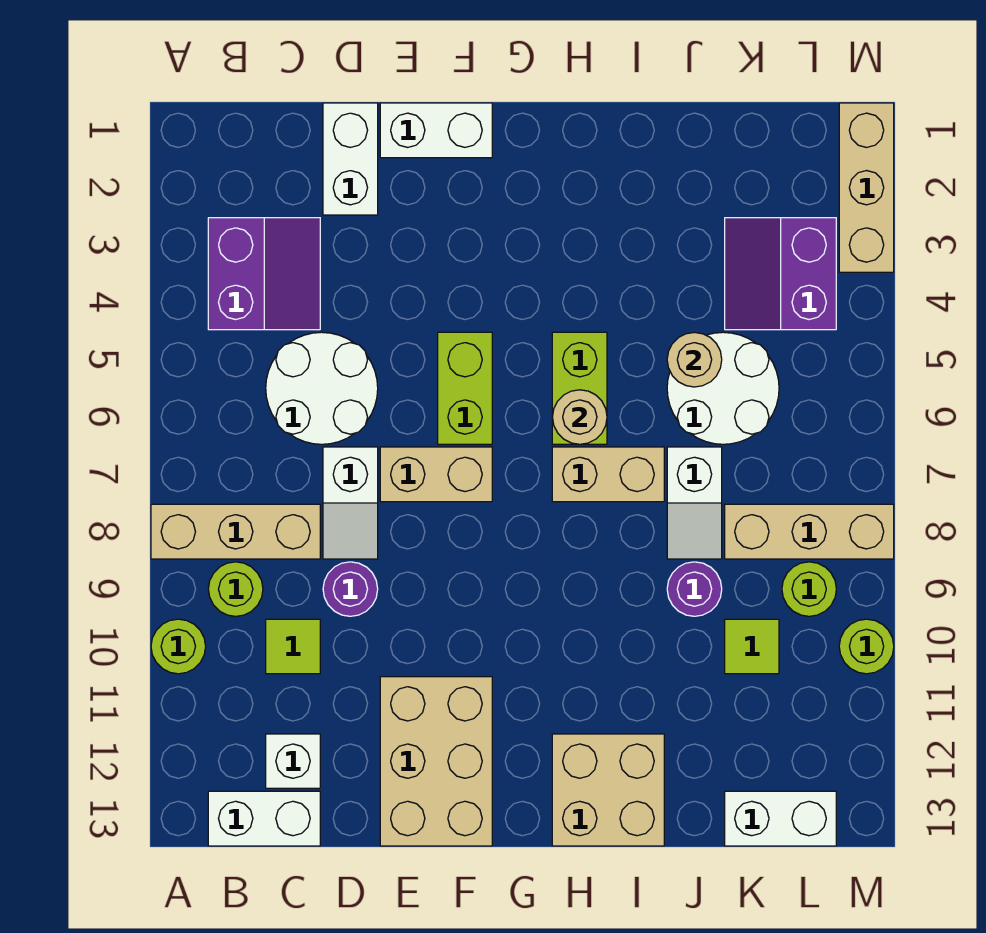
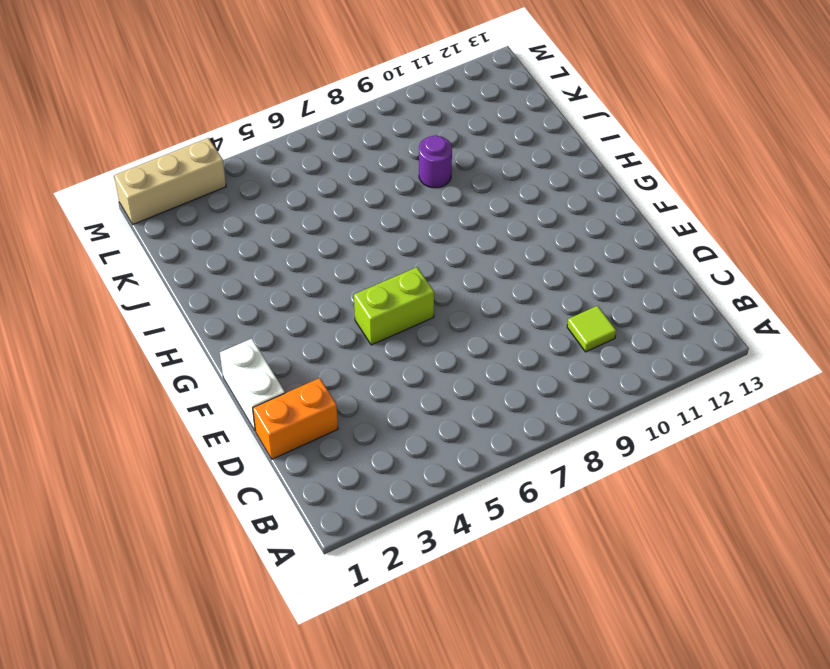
orange 1x2 brick [253,378,338,459] -> white 1x2 brick [323,103,378,215]
none -> tan 1x3 brick [151,504,320,559]
none -> lime 1x1 round brick [151,619,206,674]
none -> purple 2x2 slope [208,218,320,330]
none -> lime 1x1 round brick [208,562,263,616]

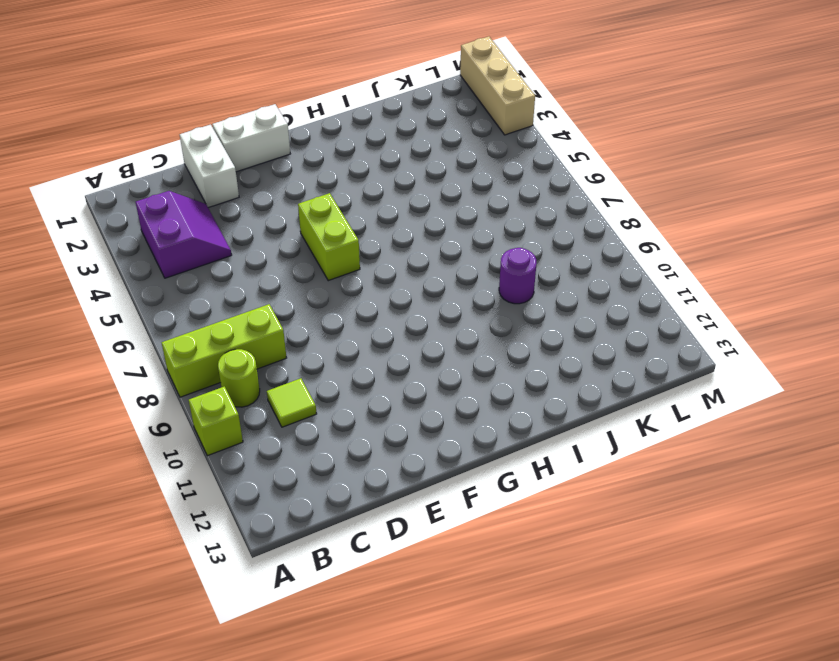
lime 1x3 brick [162,304,287,397] -> tan 1x3 brick [151,504,320,559]
lime 1x1 brick [189,387,243,456] -> lime 1x1 round brick [151,619,206,674]
none -> white 1x2 brick [208,791,320,846]
none -> white 2x2 round brick [266,332,378,444]
none -> white 1x1 brick [266,734,320,788]
none -> white 1x2 slope [323,447,378,559]

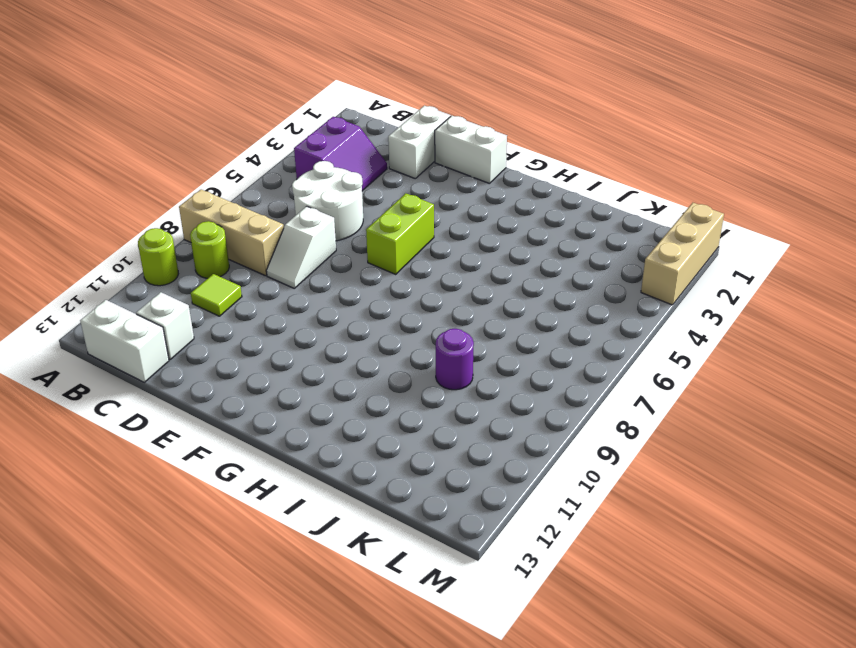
none -> purple 1x1 round brick [323,562,378,616]
none -> tan 1x2 brick [380,447,492,502]
none -> tan 2x3 brick [380,677,492,846]
none -> lime 1x2 brick [552,332,607,444]

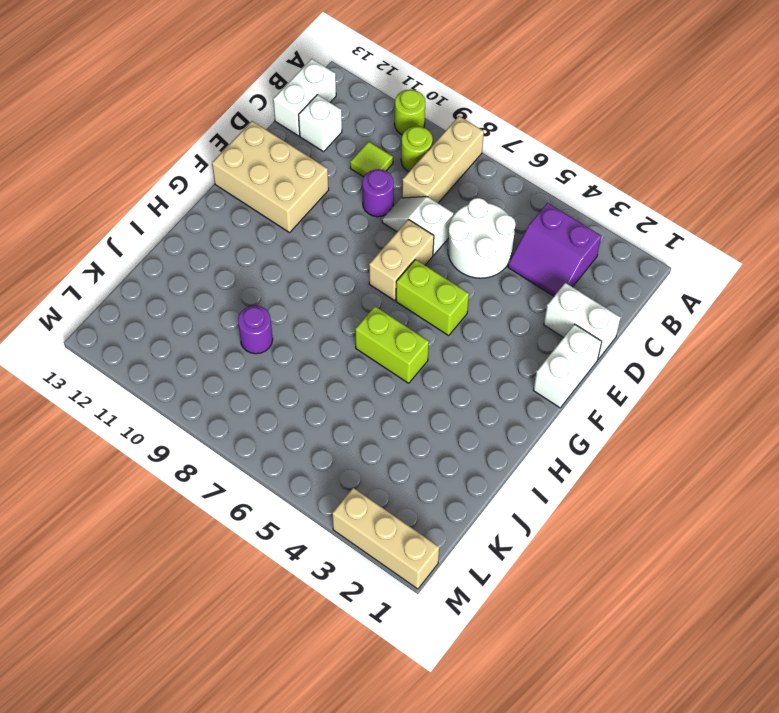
none -> tan 1x2 brick [552,447,664,502]
none -> tan 2x2 brick [552,734,664,846]
none -> white 2x2 round brick [667,332,779,444]
none -> white 1x2 slope [667,447,722,559]

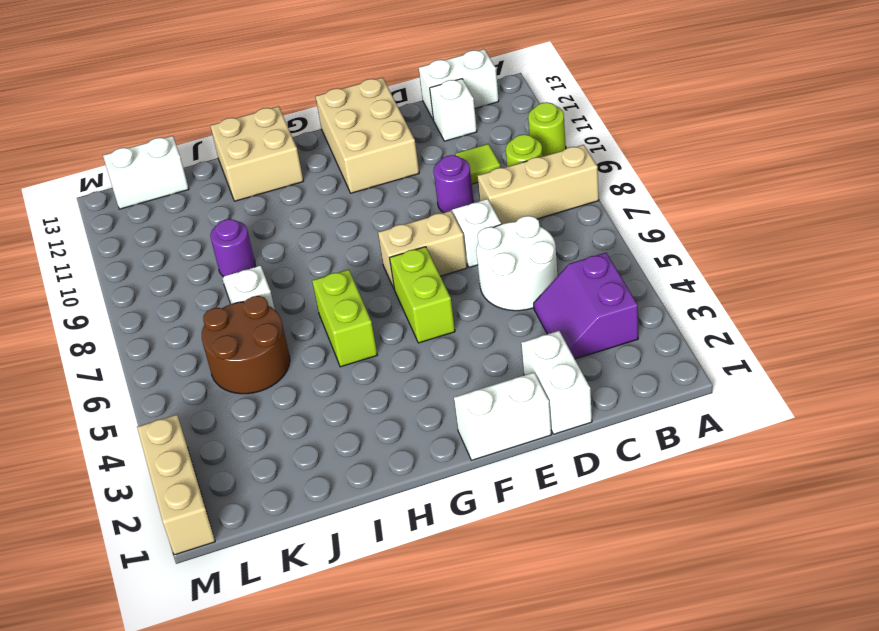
brown 2x2 round brick [202,296,290,394] -> white 2x2 round brick [667,332,779,444]
none -> tan 1x2 brick [552,447,664,502]
none -> purple 2x2 slope [725,218,836,330]
none -> tan 1x3 brick [725,504,894,559]
none -> lime 1x1 tile [725,619,779,674]

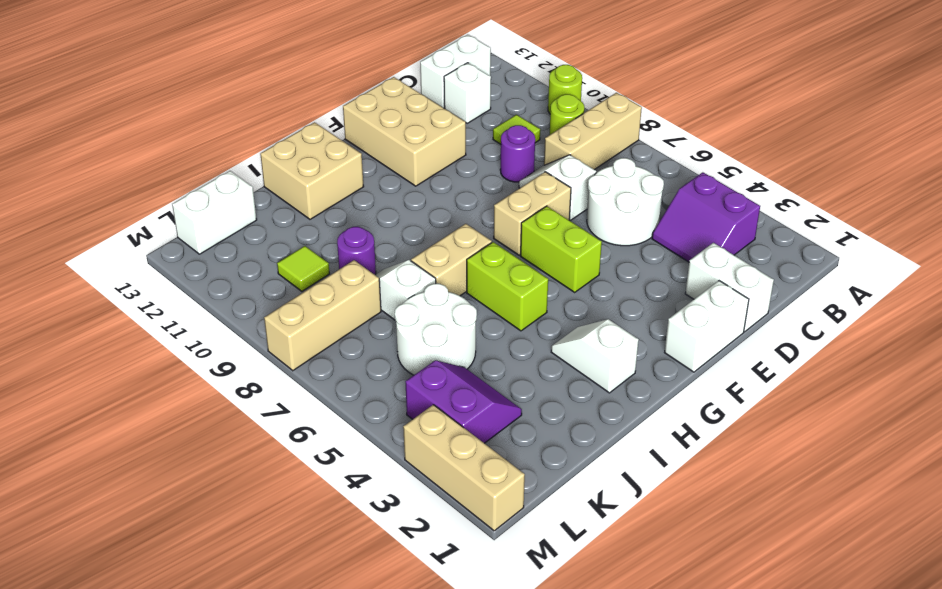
white 1x2 slope [551,319,639,393] -> none
none -> lime 1x1 round brick [782,562,836,616]
none -> lime 1x1 round brick [839,619,894,674]
none -> tan 1x1 round brick [552,390,607,444]
none -> tan 1x1 round brick [667,332,722,387]

